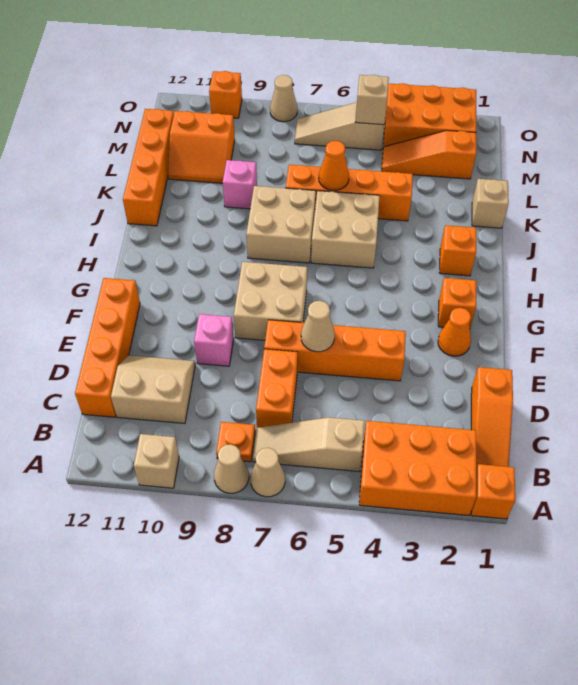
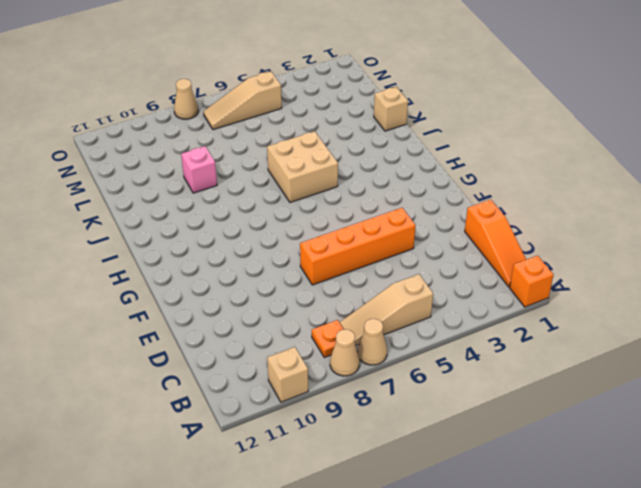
none -> orange 2x3 brick [359,421,476,515]
none -> orange 1x2 brick [256,349,298,428]
none -> tan 2x2 slope [111,355,195,423]
none -> orange 1x4 brick [75,278,140,417]

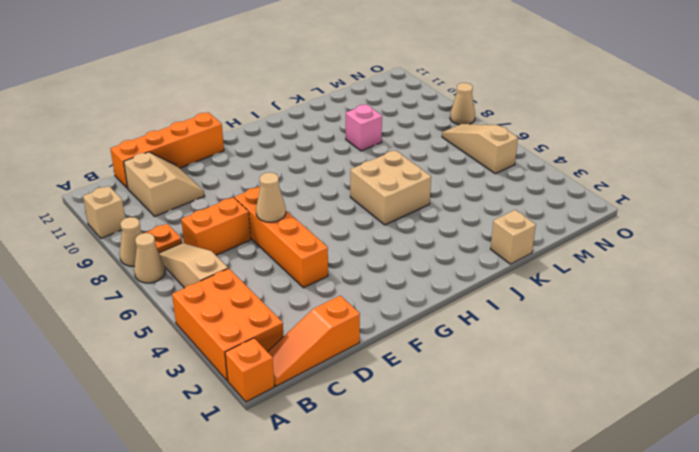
none -> pink 1x1 brick [194,314,234,366]
none -> orange 1x1 cone [438,308,471,356]
none -> tan 2x2 brick [234,262,307,340]
none -> orange 1x1 brick [438,278,476,328]

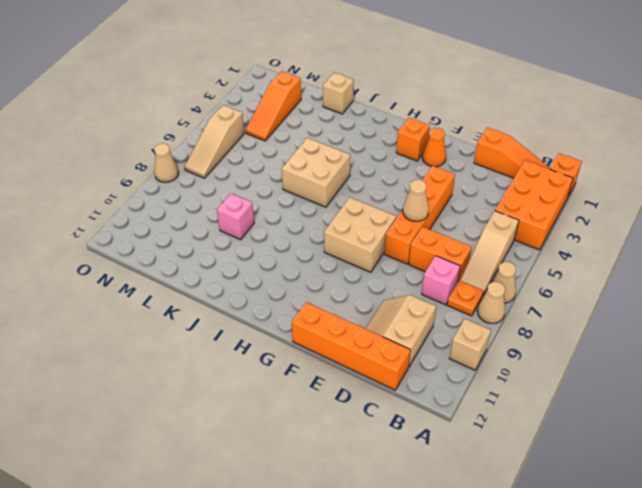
pink 1x1 brick [422,256,460,305] -> pink 1x1 brick moved to [194,314,234,366]
none -> orange 1x1 brick [440,225,476,276]
none -> tan 2x2 brick [246,186,316,263]
none -> orange 1x4 brick [123,109,174,226]
none -> orange 1x4 brick [286,165,413,221]

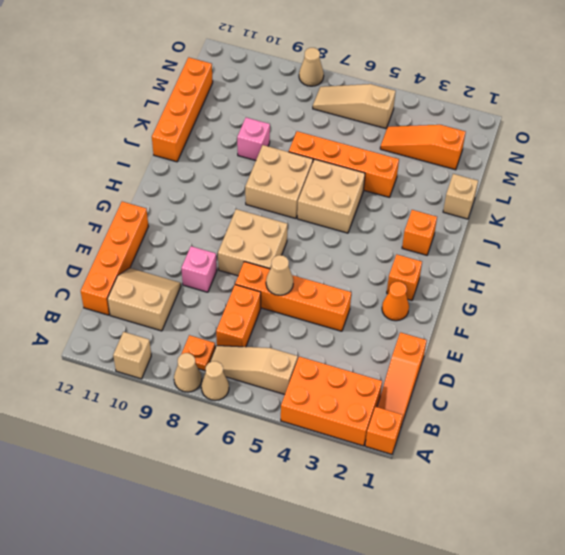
none -> orange 2x2 slope [168,111,235,183]
none -> orange 2x3 brick [383,83,476,147]
none -> orange 1x1 brick [209,71,242,118]
none -> orange 1x1 cone [319,141,349,190]

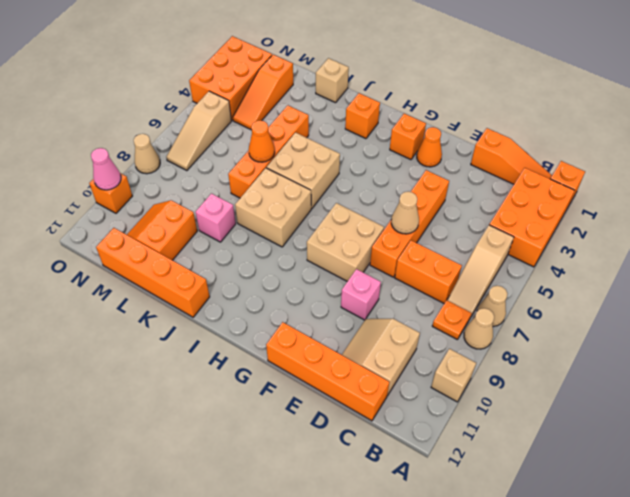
orange 2x2 slope [127,200,197,260] -> orange 2x2 slope turned to [168,111,235,183]
pink 1x1 cone [91,148,121,190] -> none
none -> tan 1x1 brick [355,75,389,125]

